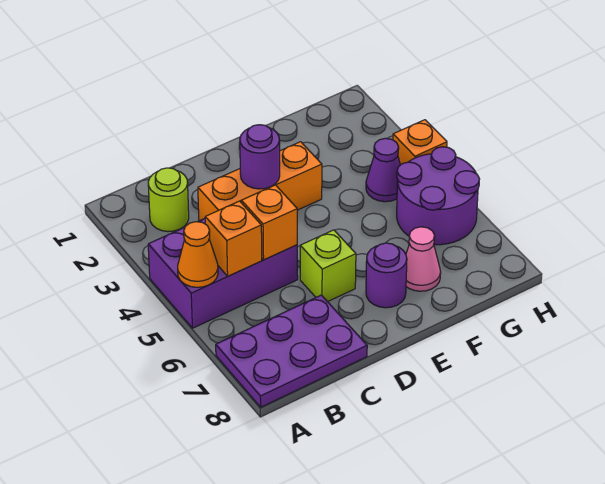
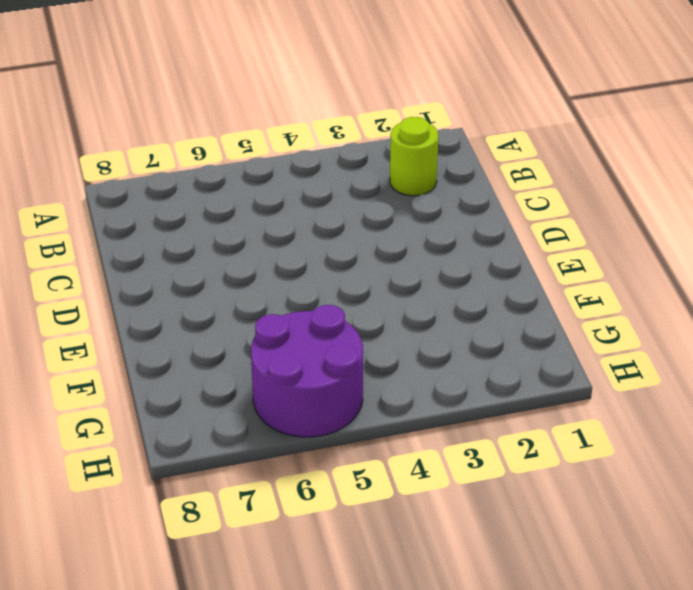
none -> purple 2x3 brick [148,218,298,328]
none -> purple 2x3 plate [216,295,367,407]
none -> orange 1x3 brick [198,142,322,221]

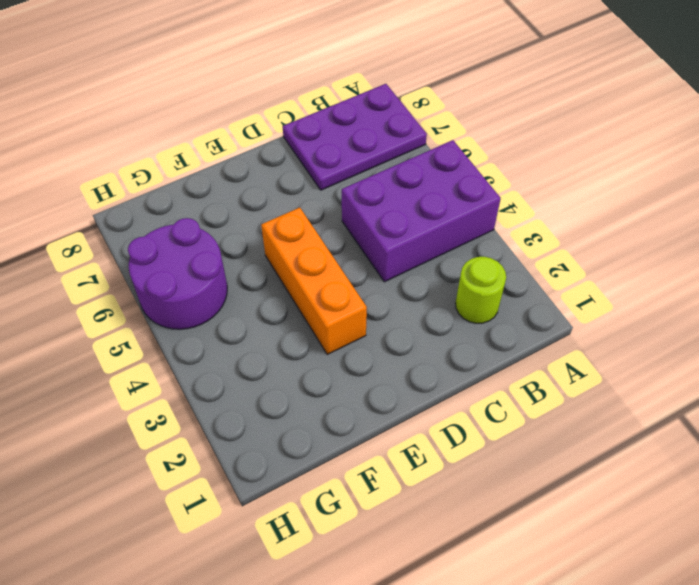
orange 1x3 brick [261,208,367,354] -> orange 1x3 brick turned to [198,142,322,221]
none -> lime 1x1 brick [300,230,356,302]
none -> purple 1x1 round brick [366,243,407,308]
none -> pink 1x1 cone [406,227,441,291]

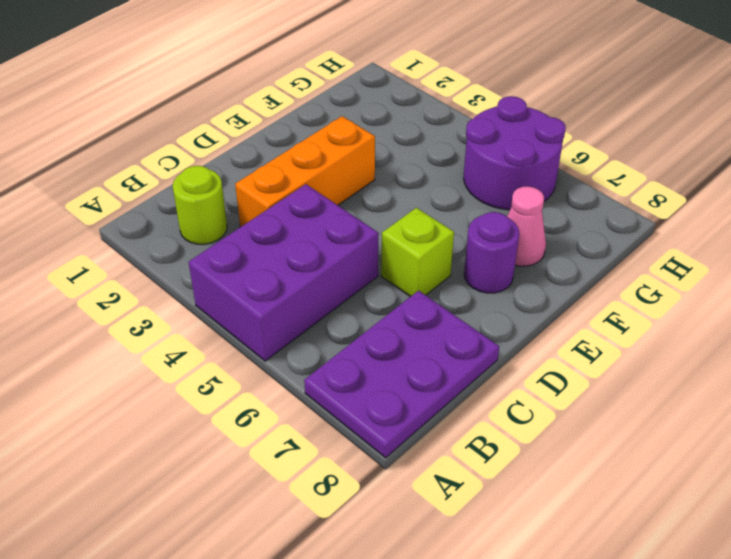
none -> purple 1x1 cone [366,138,400,202]
none -> orange 1x1 brick [393,120,447,165]
none -> orange 1x1 cone [178,222,218,287]

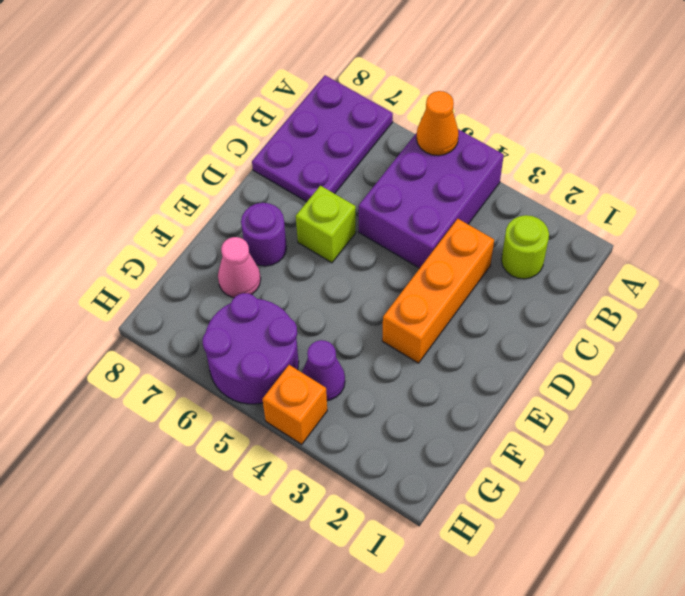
none -> orange 1x1 brick [205,201,262,276]
none -> orange 1x1 brick [241,185,297,260]
none -> purple 1x1 round brick [240,125,280,189]

